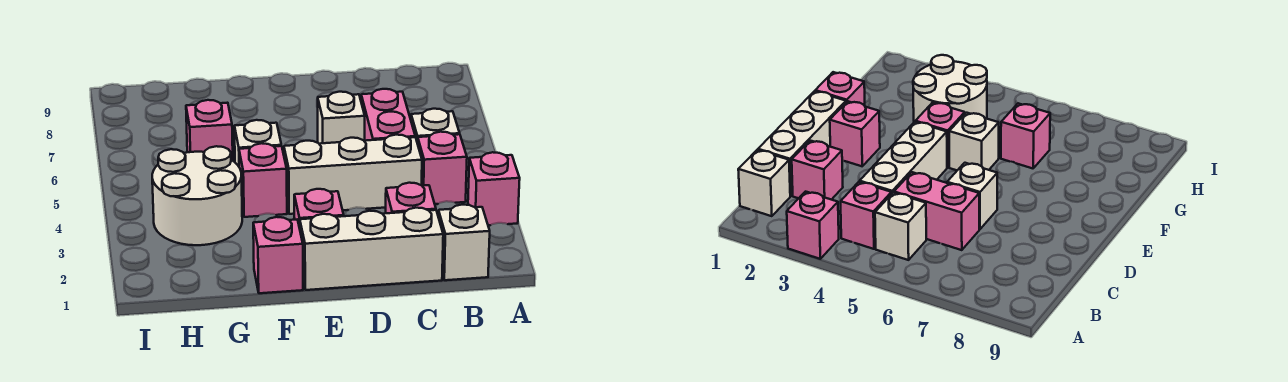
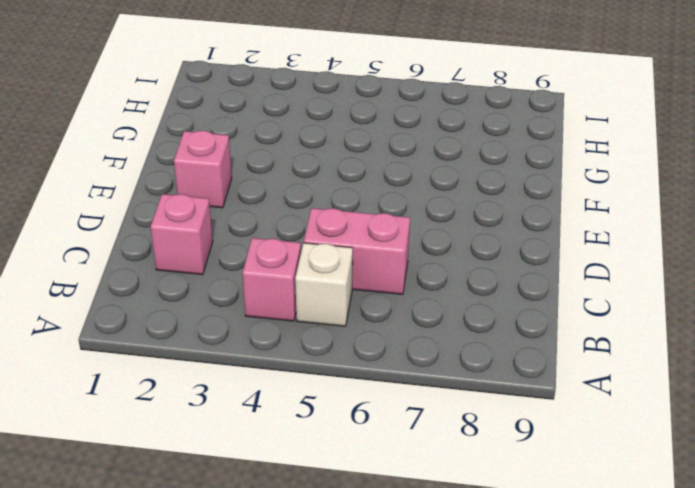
none -> pink 1x1 brick [468,152,520,226]
none -> white 1x1 brick [438,205,490,280]
none -> white 1x3 brick [300,208,443,290]

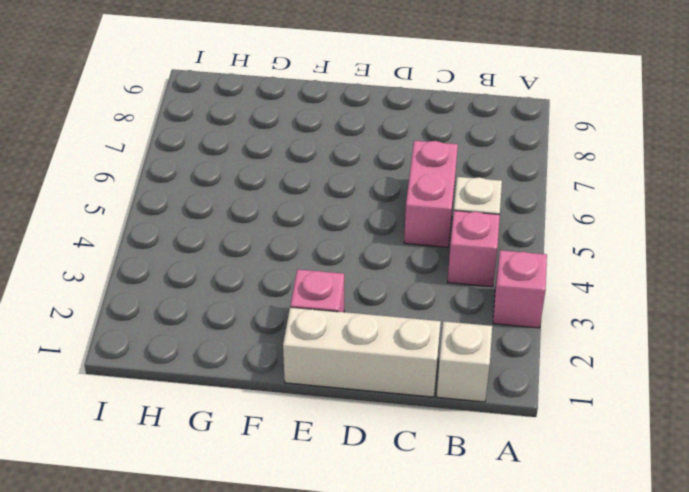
none -> pink 1x1 brick [386,183,436,213]
none -> white 1x3 brick [284,135,422,214]
none -> white 1x1 brick [318,92,365,144]

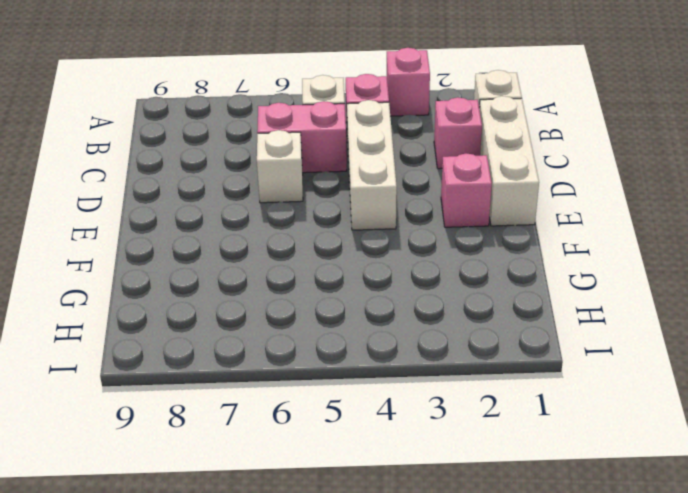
none -> pink 1x1 brick [253,217,303,293]
none -> pink 1x1 brick [239,143,287,217]
none -> white 1x1 brick [234,120,281,166]

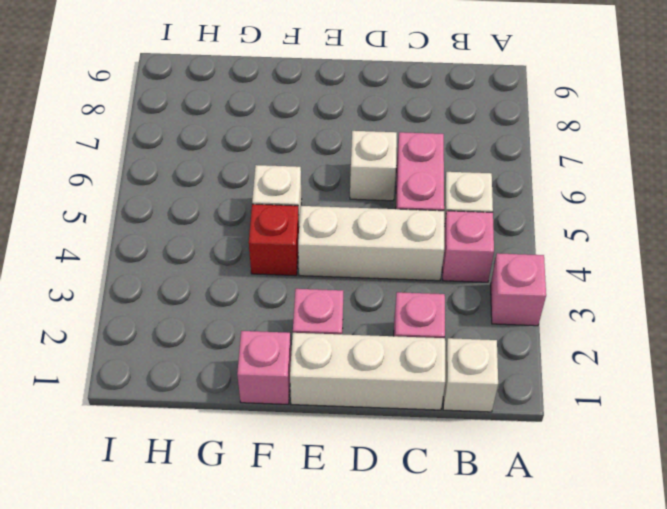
red 1x1 brick [249,204,299,276] -> pink 1x1 brick [239,143,287,217]
none -> white 2x2 round brick [152,146,242,245]
none -> pink 1x1 brick [186,100,233,161]

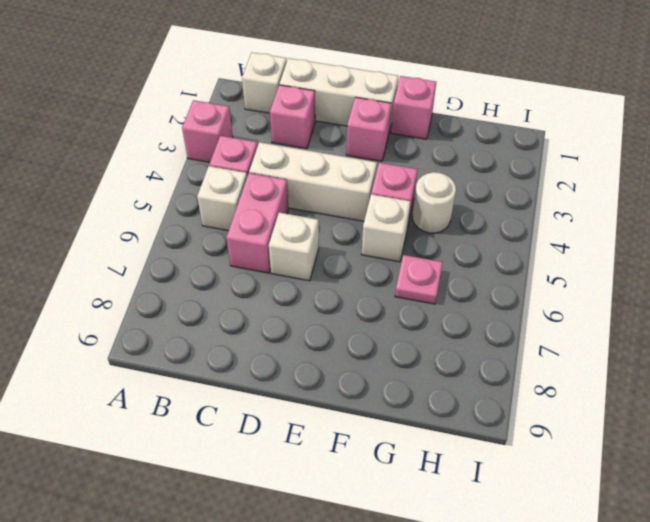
white 1x1 round brick [412,172,456,233] -> white 2x2 round brick [152,146,242,245]
pink 1x1 plate [395,255,443,304] -> pink 1x1 brick [186,100,233,161]

